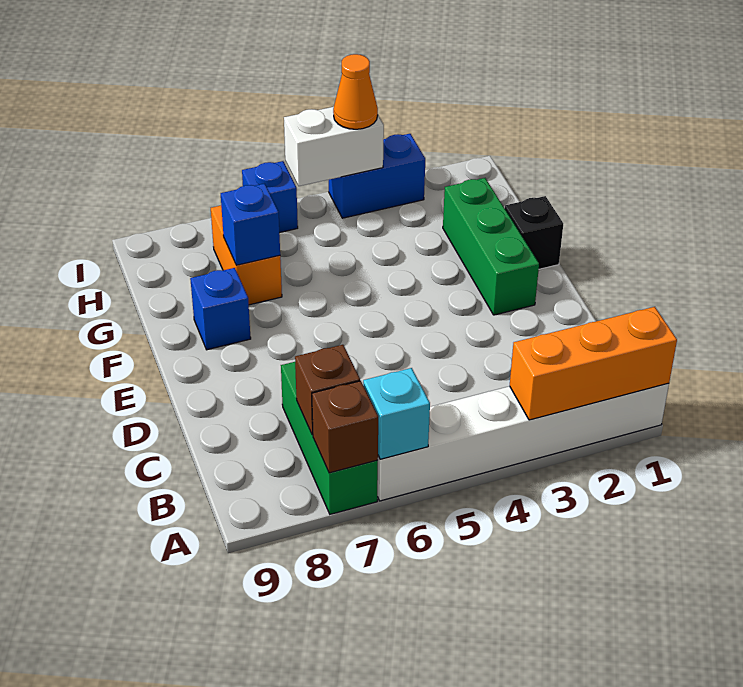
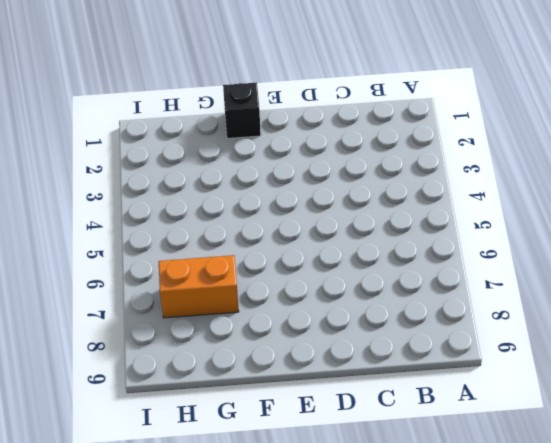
none -> white 1x6 brick [377,383,669,501]
none -> green 1x3 brick [281,362,378,514]
none -> green 1x3 brick [443,178,539,315]

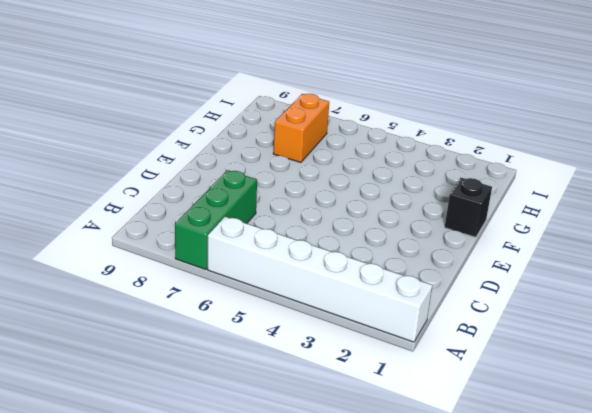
none -> green 1x3 brick [443,178,539,315]
none -> blue 1x1 brick [190,268,251,350]
none -> blue 1x2 brick [329,134,425,218]

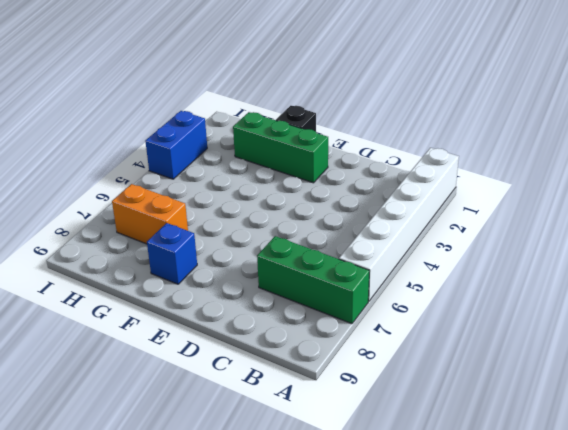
none -> blue 1x1 brick [242,161,298,233]
none -> orange 1x3 brick [510,307,677,420]
none -> cyan 1x1 brick [363,368,430,459]

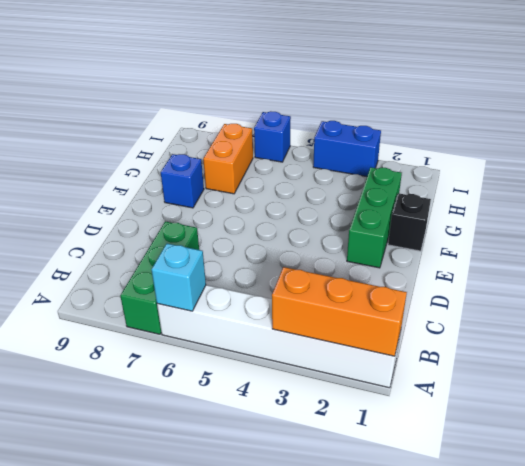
none -> brown 1x1 brick [312,381,378,473]
none -> brown 1x1 brick [295,345,360,435]
none -> blue 1x1 brick [221,184,280,265]

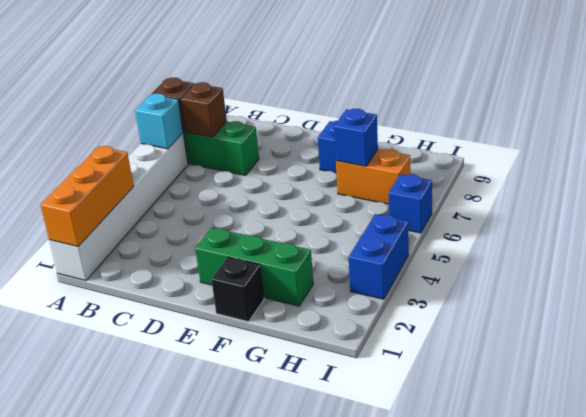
none -> white 1x2 brick [284,107,384,186]
none -> orange 1x1 cone [333,54,378,129]

